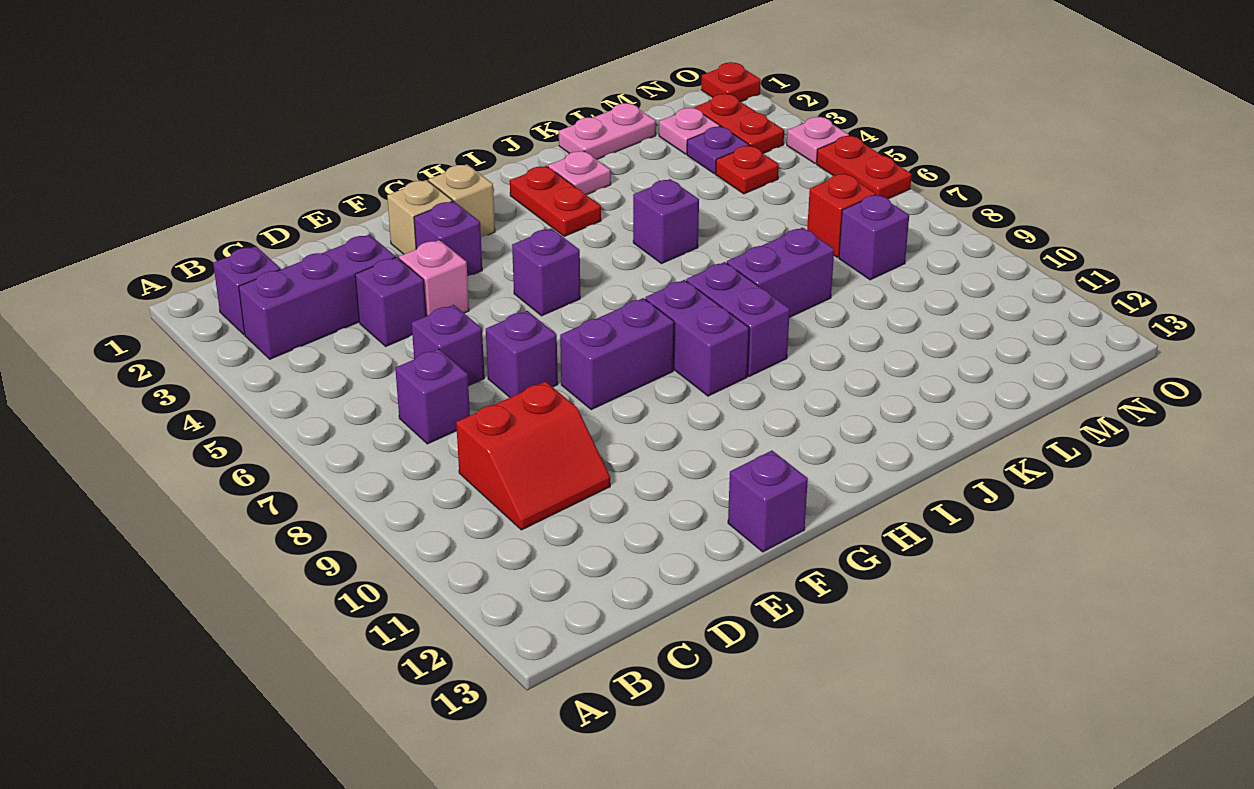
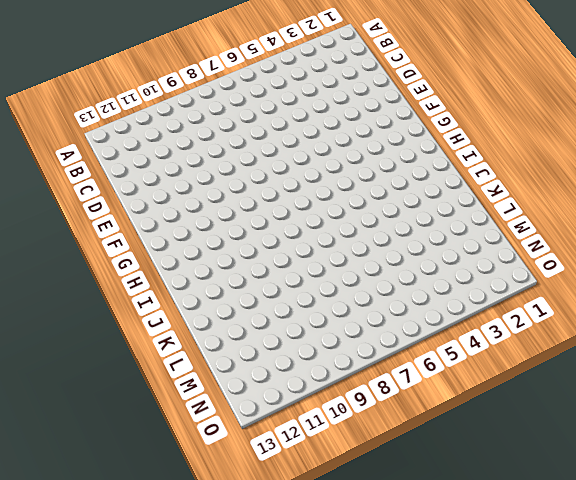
none -> purple 1x1 brick [213,246,281,335]
none -> purple 1x3 brick [239,234,396,359]
none -> purple 1x1 brick [395,349,470,444]
none -> red 2x2 slope [456,381,610,530]

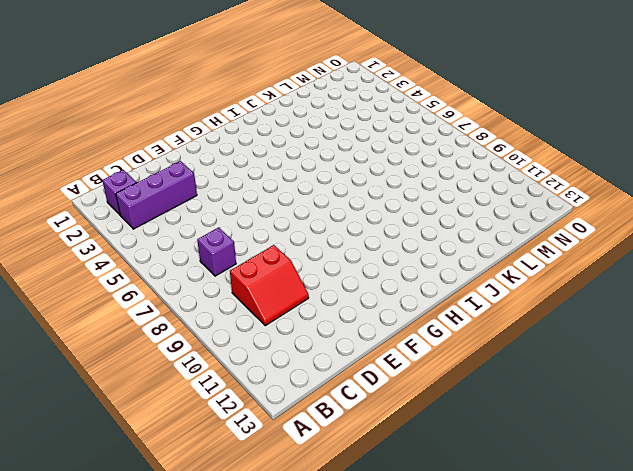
none -> purple 1x1 brick [355,257,426,346]
none -> purple 1x1 brick [412,305,484,386]
none -> pink 1x1 brick [399,240,469,316]
none -> purple 1x1 brick [486,311,558,397]

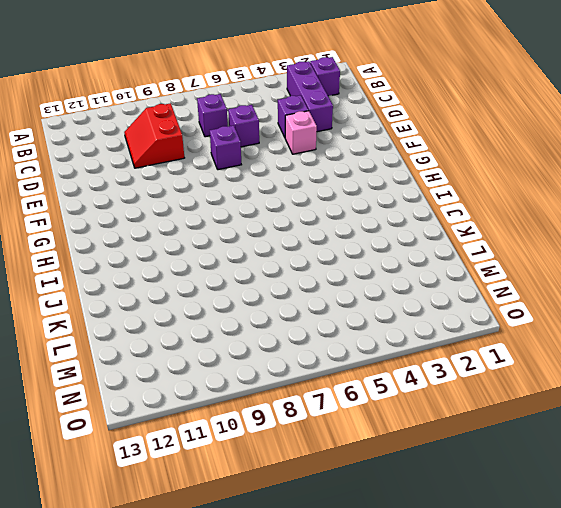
none -> tan 1x1 brick [387,180,452,254]
none -> purple 1x1 brick [414,201,482,276]
none -> purple 1x2 brick [560,298,674,410]
none -> purple 1x1 brick [728,451,808,552]

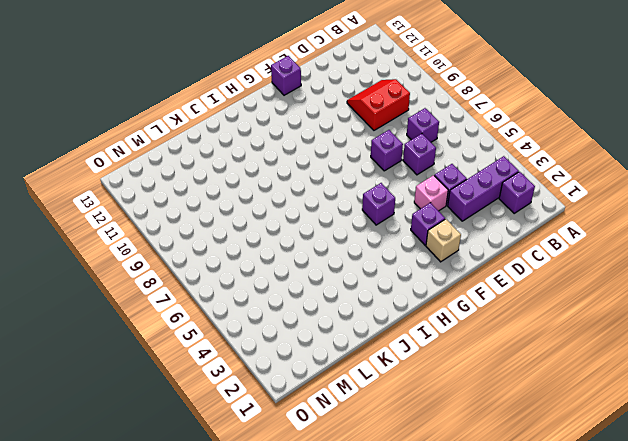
none -> purple 1x2 brick [560,298,674,410]
none -> tan 1x1 brick [428,164,495,237]
none -> purple 1x2 brick [645,280,749,396]
none -> red 1x2 plate [510,166,601,236]

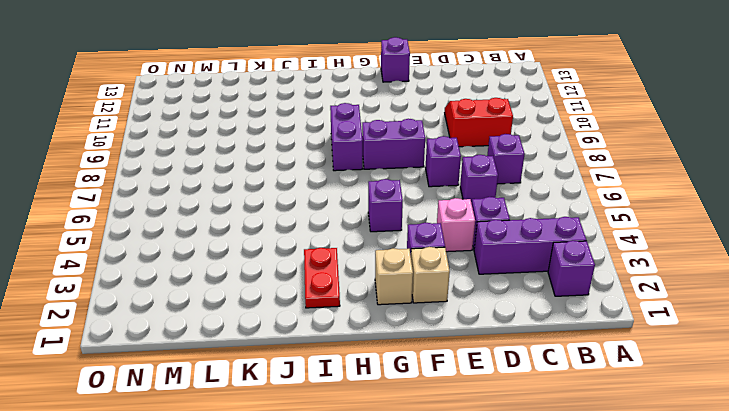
none -> purple 1x2 brick [686,262,790,377]
none -> pink 1x1 plate [548,151,611,195]
none -> purple 1x1 brick [633,179,699,264]
none -> purple 1x2 brick [727,228,834,318]

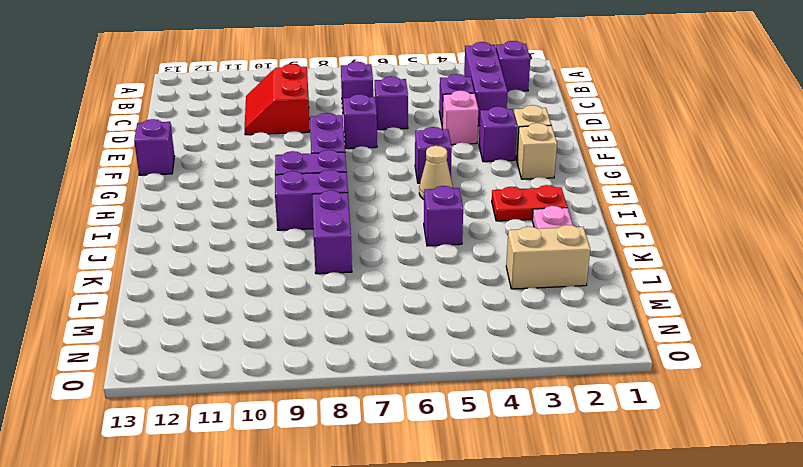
tan 1x1 cone [419,146,453,199] -> none
tan 1x2 brick [506,225,590,289] -> none
none -> pink 1x2 plate [559,103,656,160]
none -> pink 1x1 plate [659,108,720,154]
none -> purple 1x1 plate [687,126,749,174]
none -> red 1x1 plate [716,145,779,194]

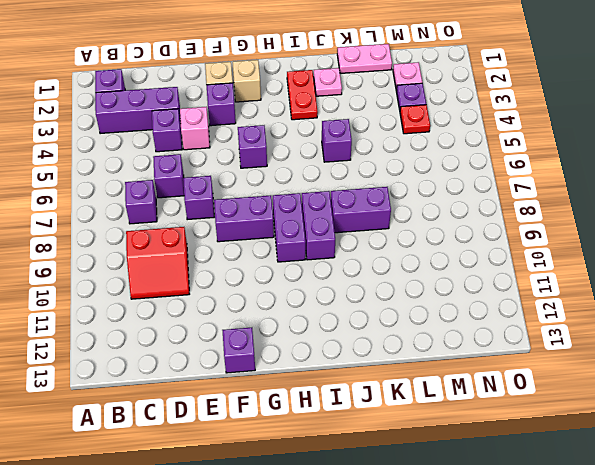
none -> red 1x1 brick [807,173,876,257]
none -> purple 1x1 brick [839,194,909,280]
none -> red 1x2 plate [695,94,784,153]
none -> red 1x1 plate [701,62,761,102]

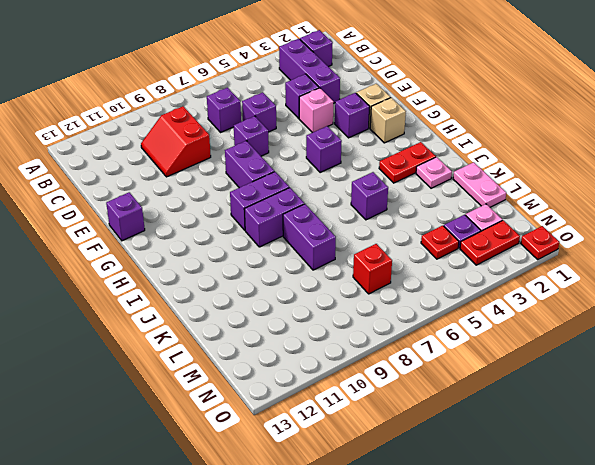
none -> purple 1x1 brick [839,194,909,280]
none -> pink 1x1 plate [787,117,849,164]
none -> red 1x2 plate [817,136,912,199]

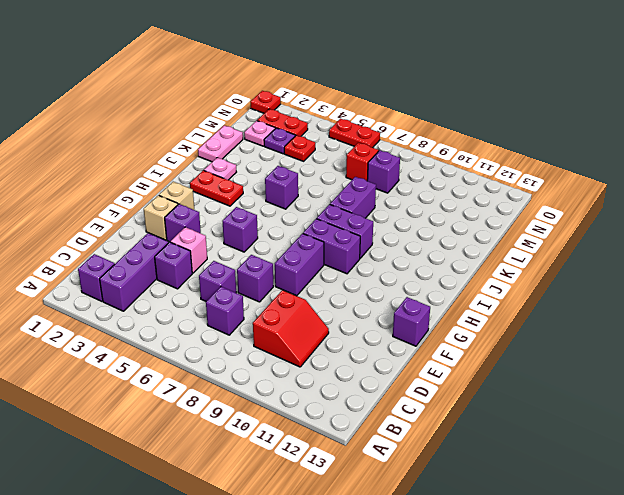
none -> pink 1x1 plate [787,117,849,164]

